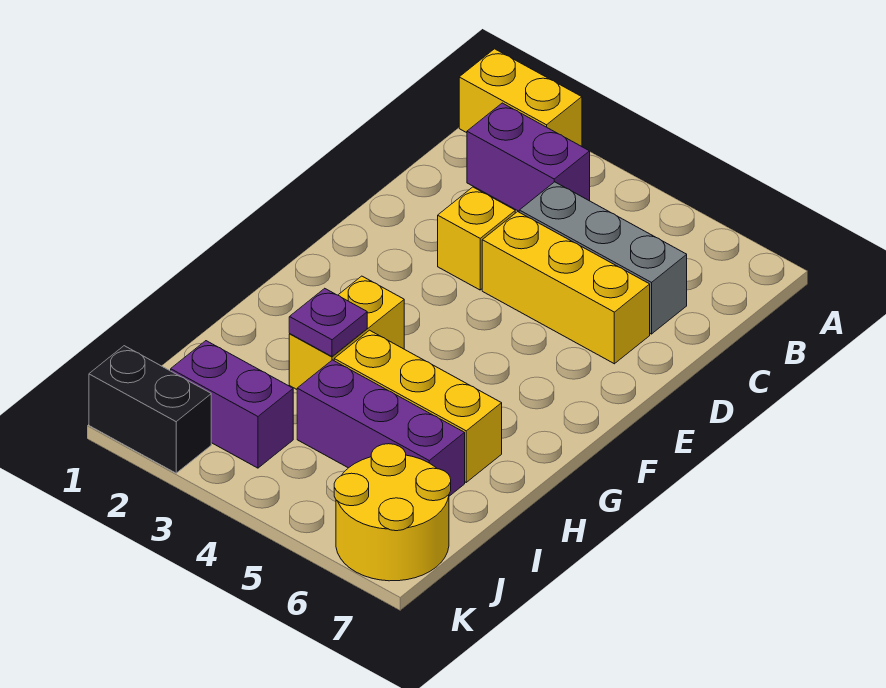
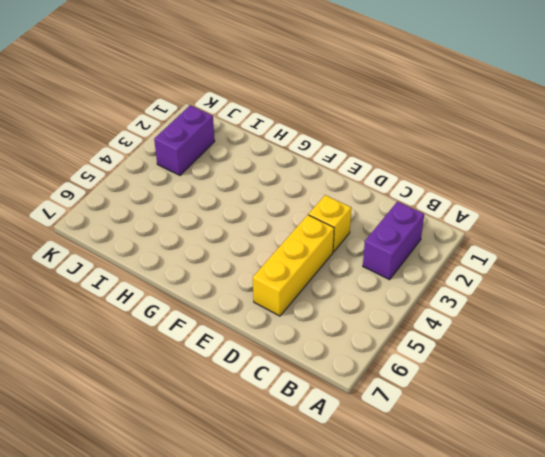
none -> yellow 1x2 brick [459,49,582,147]
none -> grey 1x3 brick [519,182,687,334]
none -> yellow 1x2 brick [289,276,404,389]

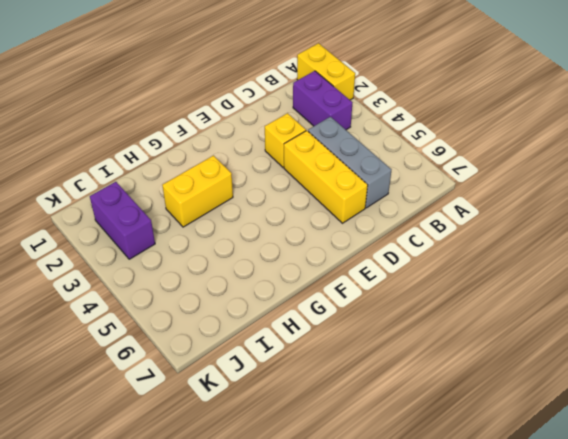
none -> yellow 1x3 brick [334,330,502,482]
none -> purple 1x3 brick [297,360,465,496]
none -> yellow 2x2 round brick [334,444,451,581]

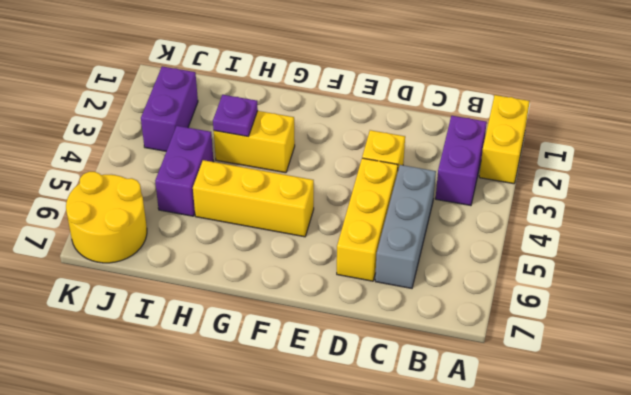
yellow 1x3 brick [193,160,314,237] -> yellow 1x3 brick turned to [334,330,502,482]
purple 1x2 brick [155,126,213,216] -> purple 1x3 brick [297,360,465,496]
none -> black 1x2 brick [89,346,211,473]

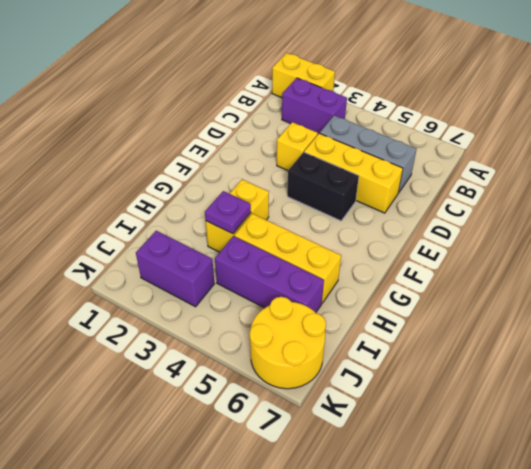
black 1x2 brick [287,152,359,221] -> black 1x2 brick moved to [89,346,211,473]

